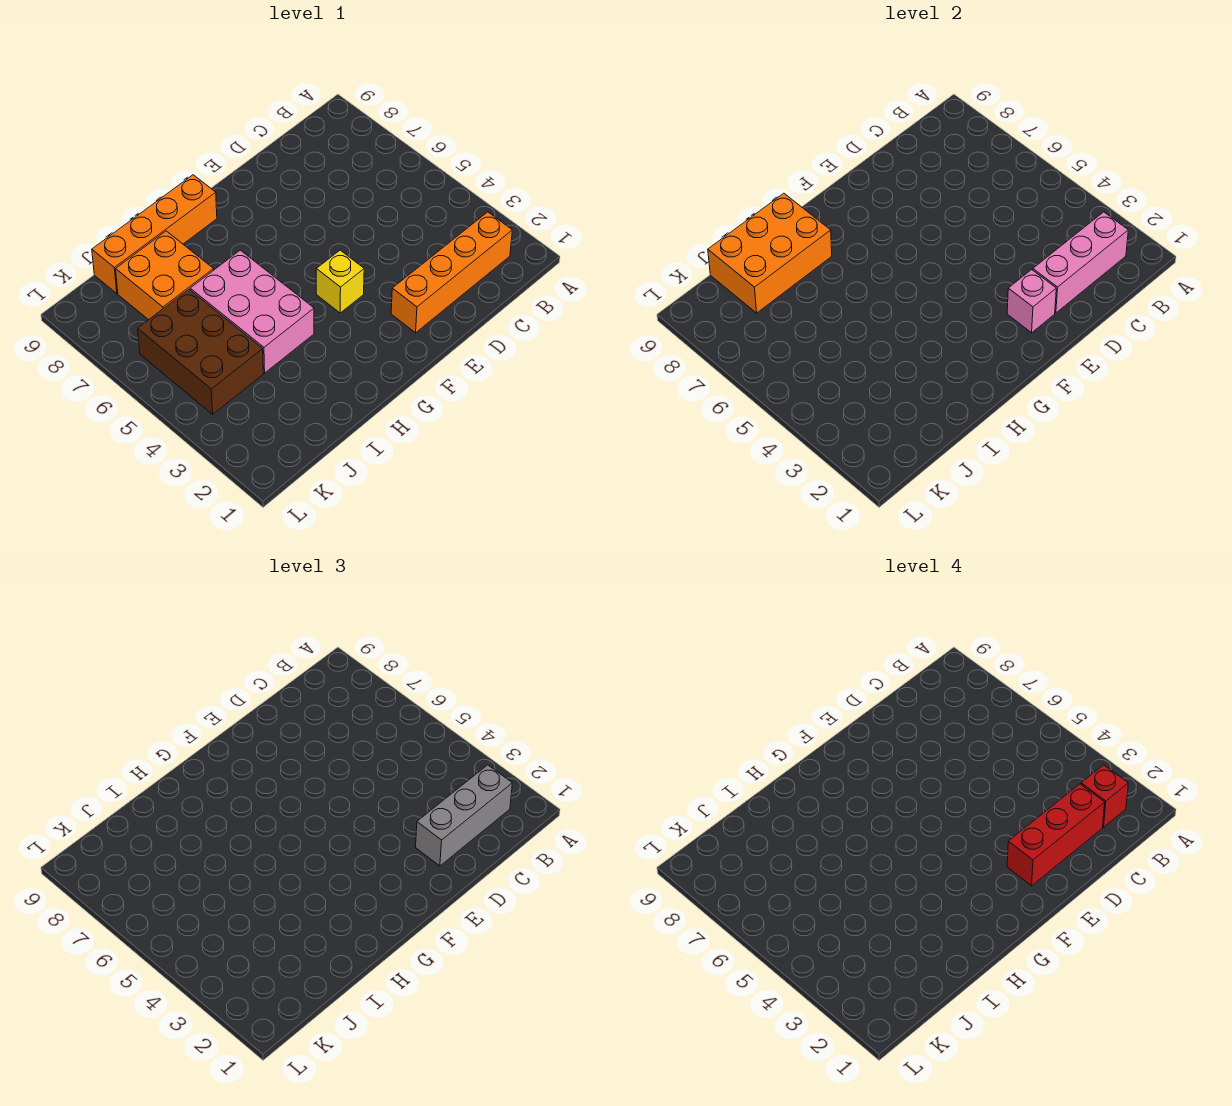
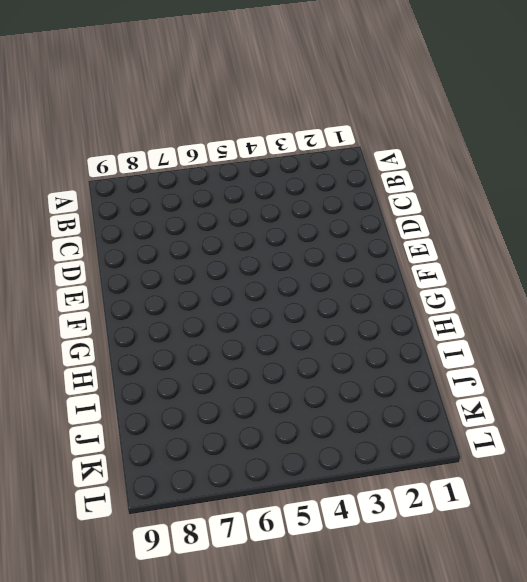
none -> orange 1x4 brick [391,212,512,333]
none -> yellow 1x1 brick [316,250,364,313]
none -> orange 1x4 brick [92,175,217,294]

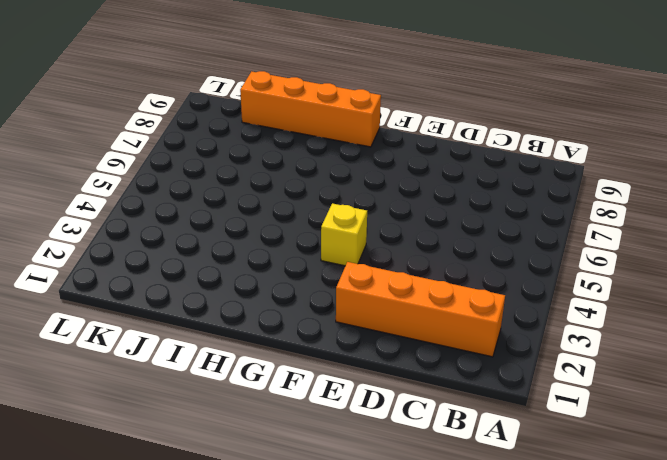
none -> pink 2x3 brick [190,250,314,373]
none -> orange 2x2 brick [116,231,214,320]
none -> brown 2x3 brick [138,289,263,414]

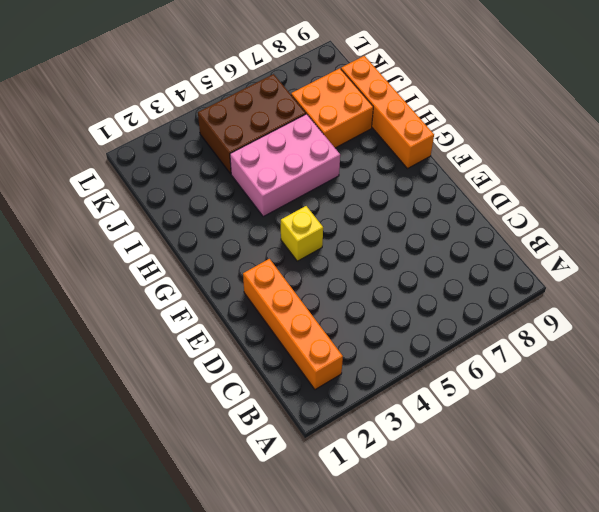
none -> pink 1x3 brick [1033,212,1128,313]
none -> pink 1x1 brick [1007,270,1056,333]
none -> orange 2x3 brick [708,193,832,313]

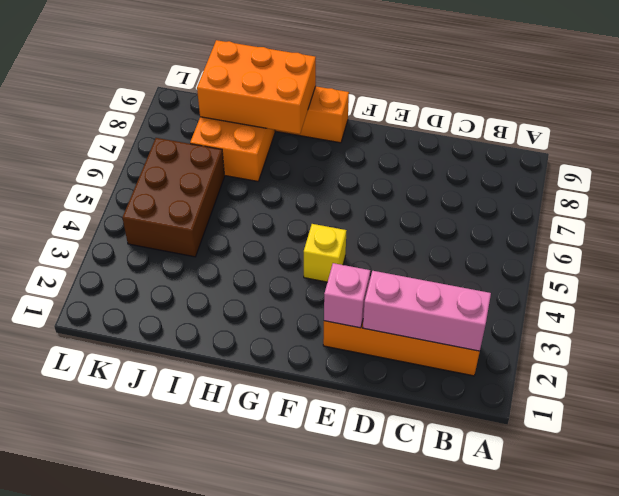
none -> pink 2x3 brick [190,250,314,373]
none -> grey 1x3 brick [416,765,512,866]
none -> red 1x1 brick [1081,765,1128,827]

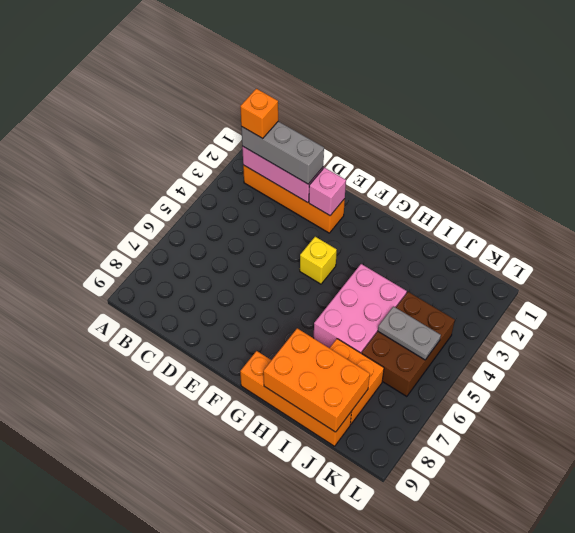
orange 1x1 brick [240,89,278,138] -> red 1x1 brick [1081,765,1128,827]
grey 1x2 plate [378,307,441,360] -> none
none -> red 1x3 brick [1007,784,1105,886]

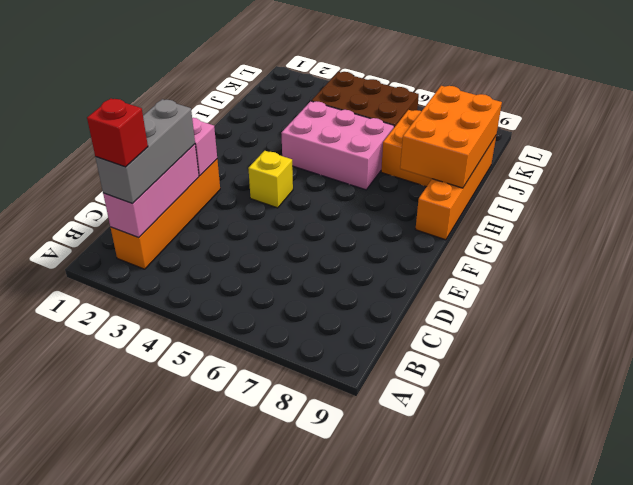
none -> red 1x3 brick [1007,784,1105,886]

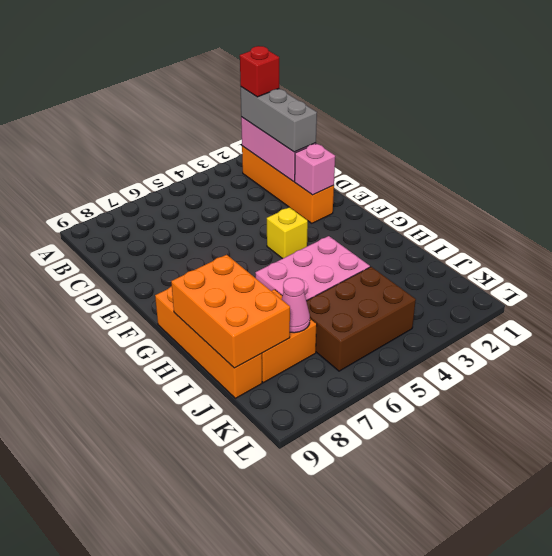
pink 1x1 cone [282,278,310,333] -> none
none -> red 1x3 brick [1007,784,1105,886]

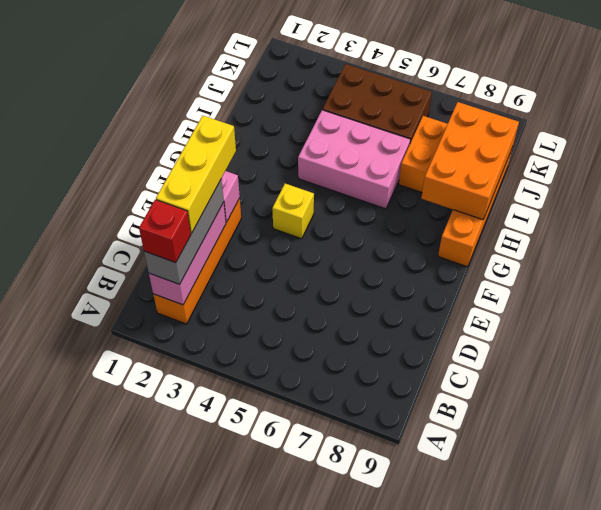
yellow 1x3 brick [156,116,236,233] -> red 1x3 brick [1007,784,1105,886]

